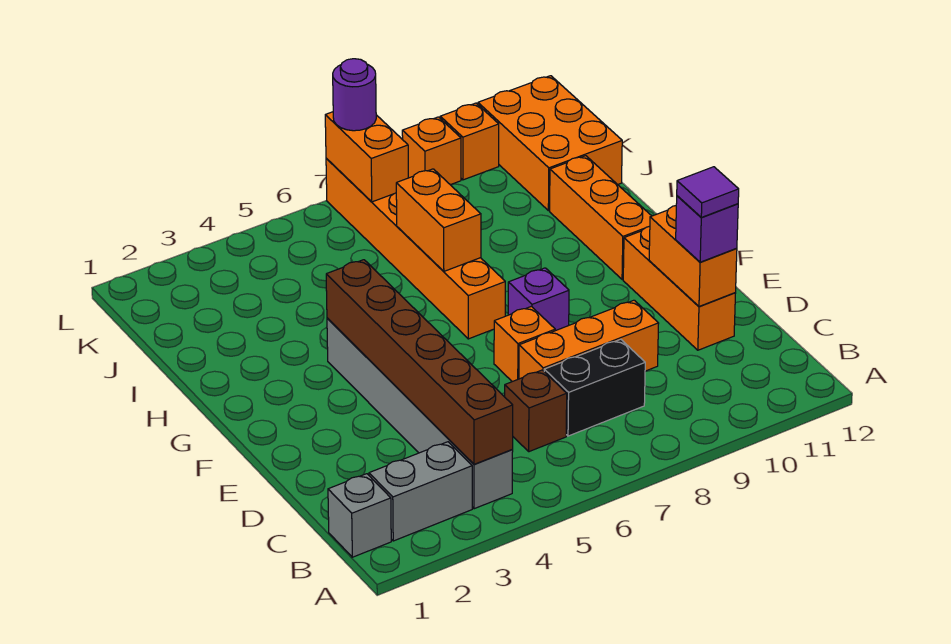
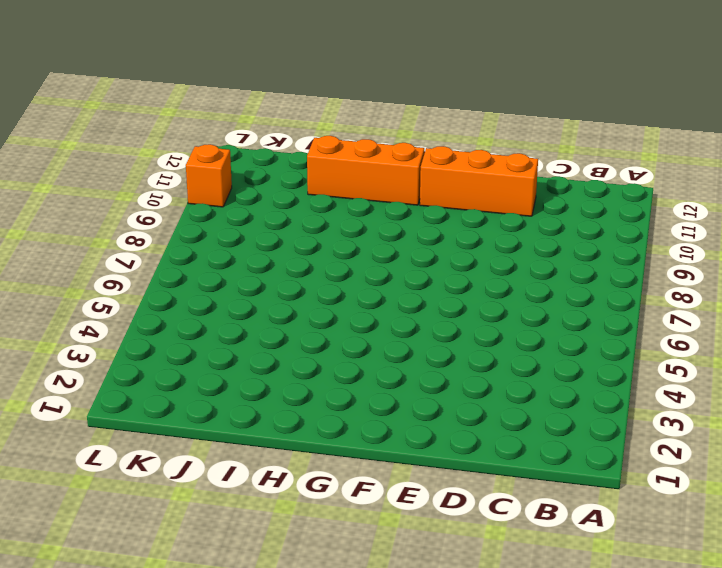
none -> grey 1x1 brick [328,474,391,557]
none -> grey 1x2 brick [369,442,472,541]
none -> grey 1x6 brick [327,318,513,509]

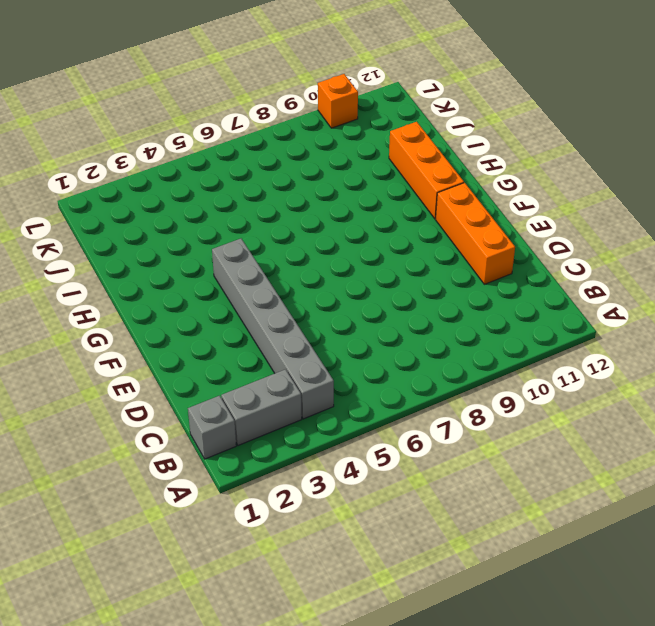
none -> brown 1x1 brick [505,370,567,452]
none -> black 1x2 brick [544,339,645,436]
none -> orange 1x3 brick [519,300,659,379]

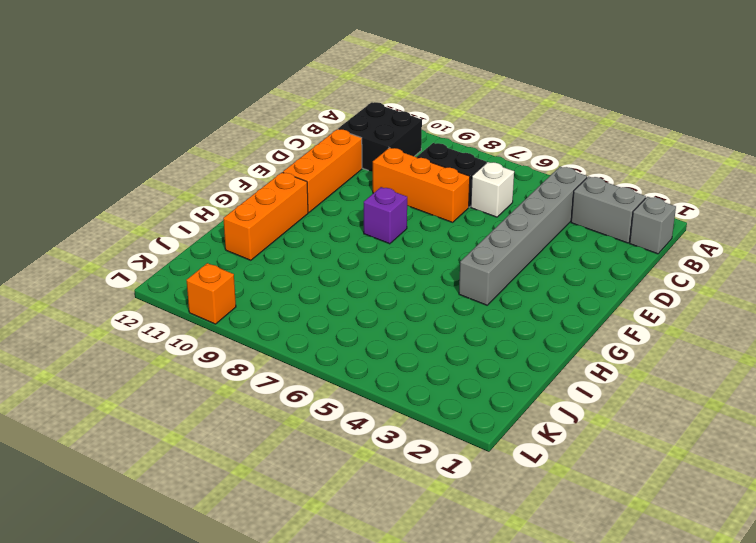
black 2x2 brick [338,102,422,171] -> none
white 1x1 brick [471,162,514,217] -> brown 1x1 brick [505,370,567,452]
none -> orange 1x1 brick [494,306,555,382]
none -> orange 1x6 brick [326,159,505,339]
none -> orange 2x3 brick [478,76,622,211]

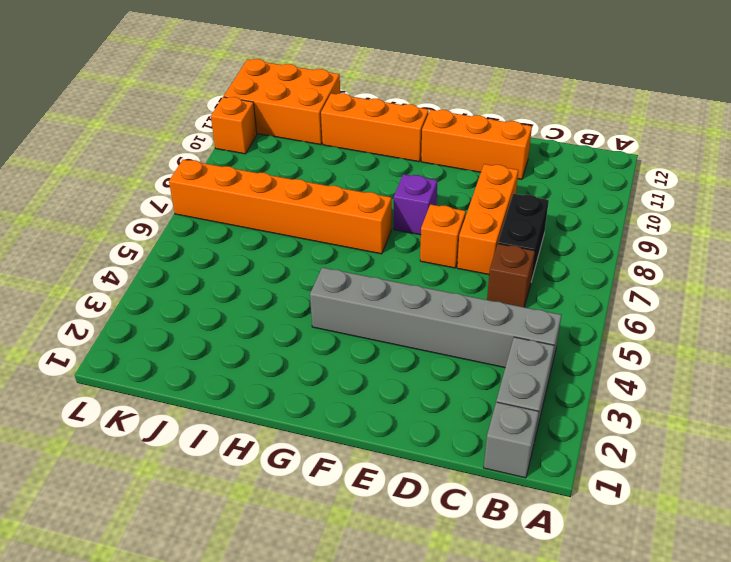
none -> orange 1x1 brick [402,117,461,185]
none -> brown 1x6 brick [326,260,513,464]
none -> orange 1x2 brick [649,206,737,306]

